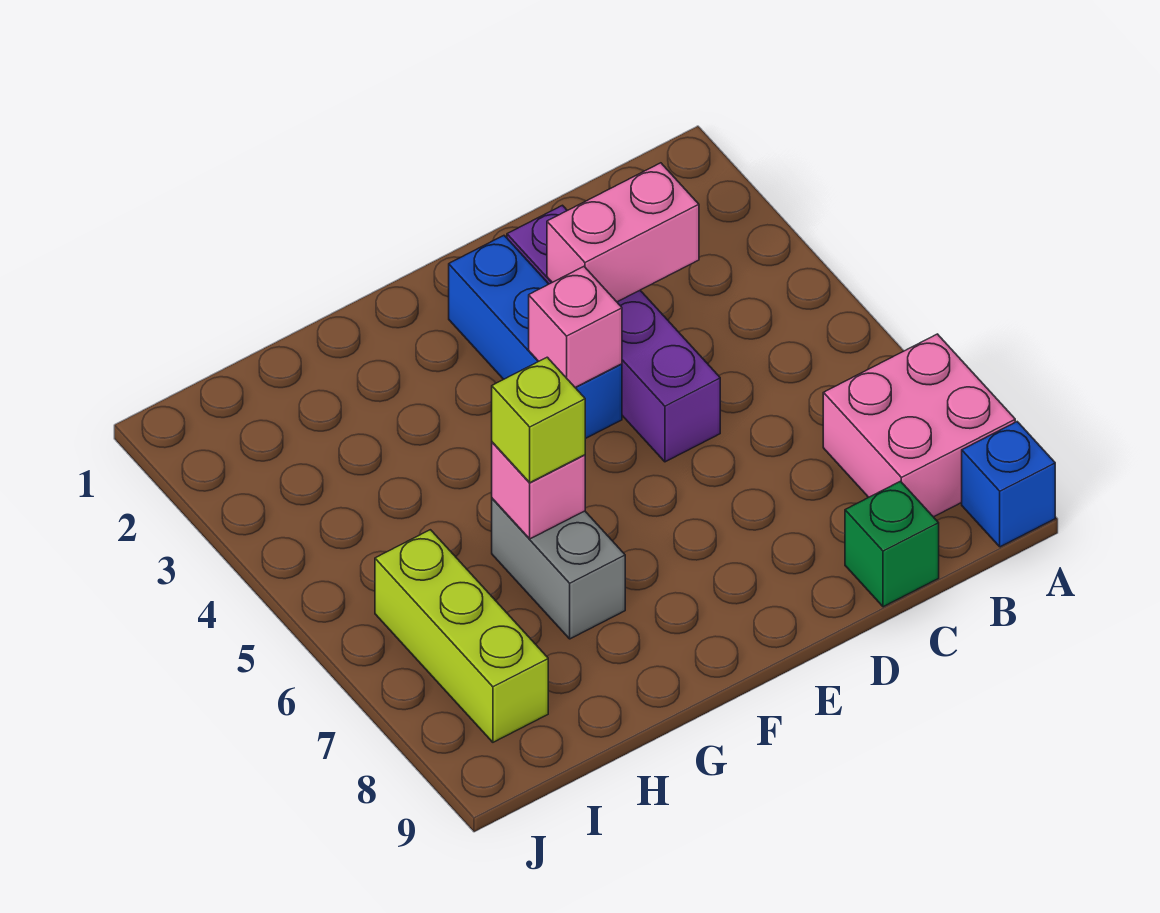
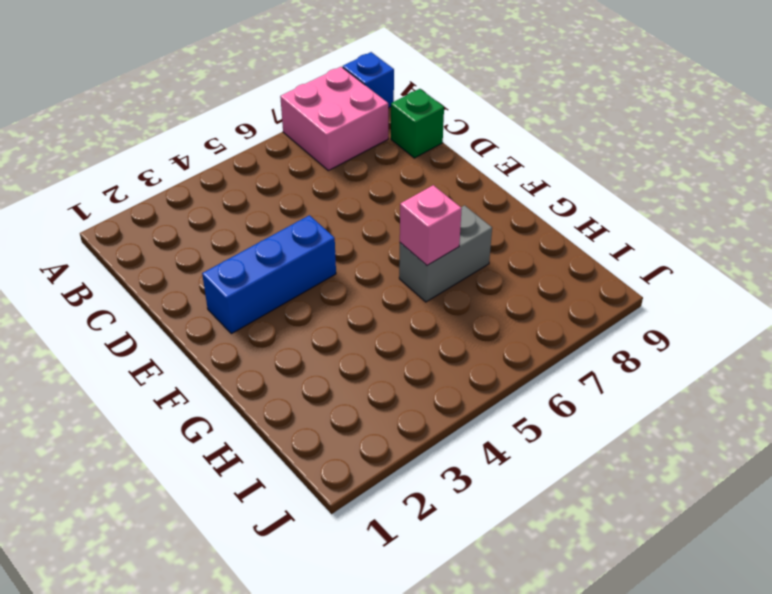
none -> purple 1x4 brick [507,205,720,462]
none -> lime 1x3 brick [375,530,548,742]

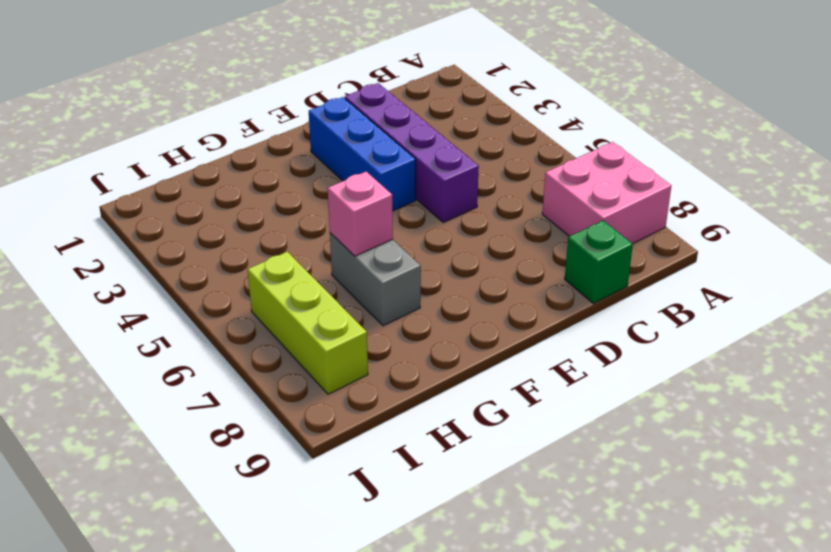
none -> blue 1x1 brick [962,422,1055,547]
none -> pink 1x2 brick [547,163,699,302]

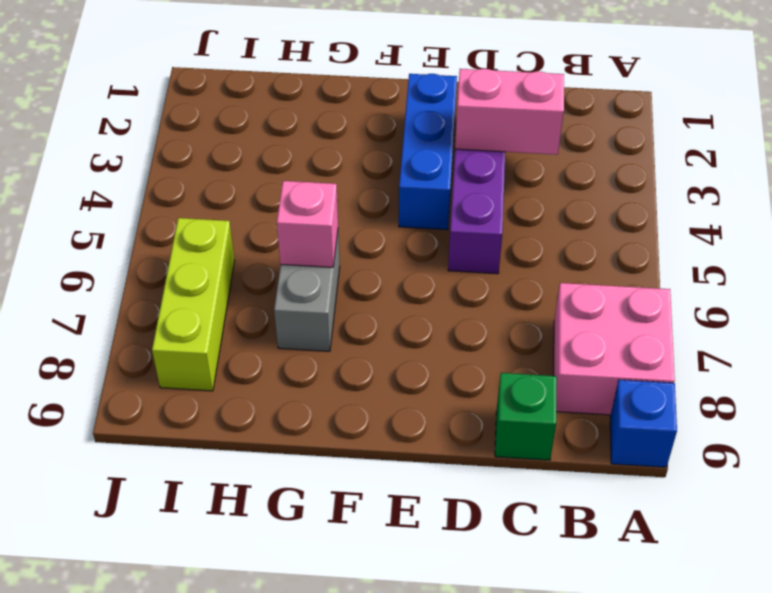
none -> pink 1x1 brick [529,267,622,387]
none -> lime 1x1 brick [492,357,585,483]

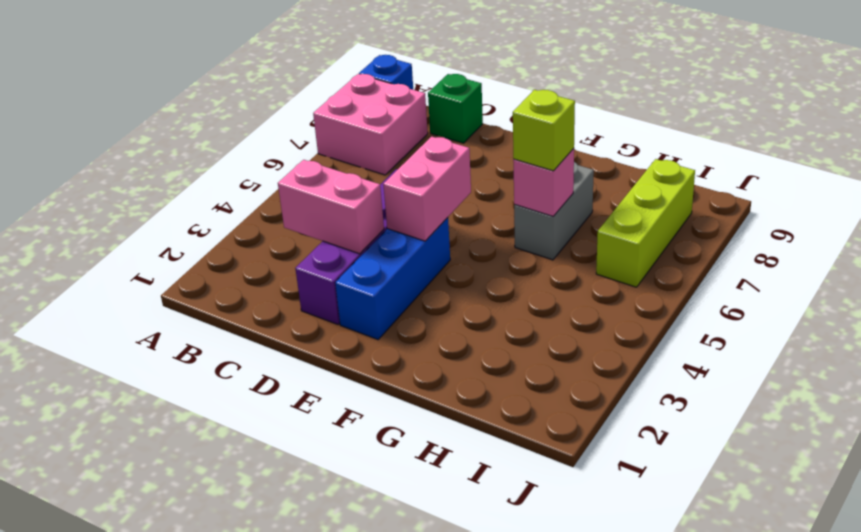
pink 1x2 brick [383,136,471,241] -> pink 1x1 brick [529,267,622,387]

